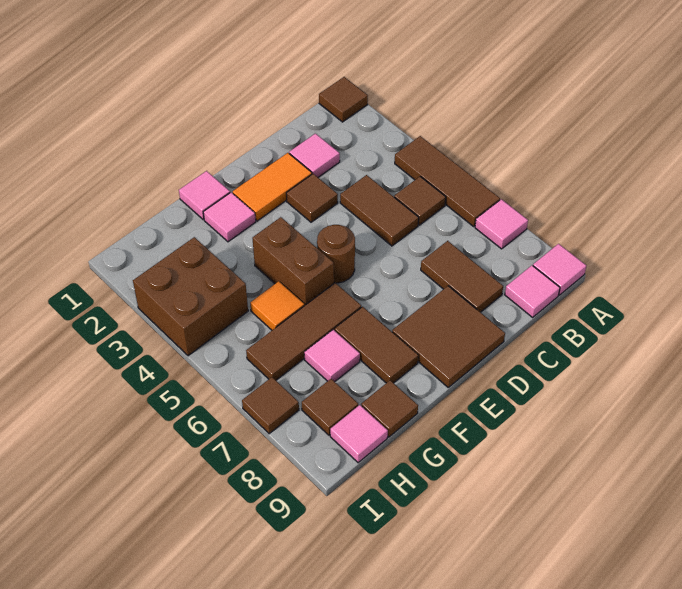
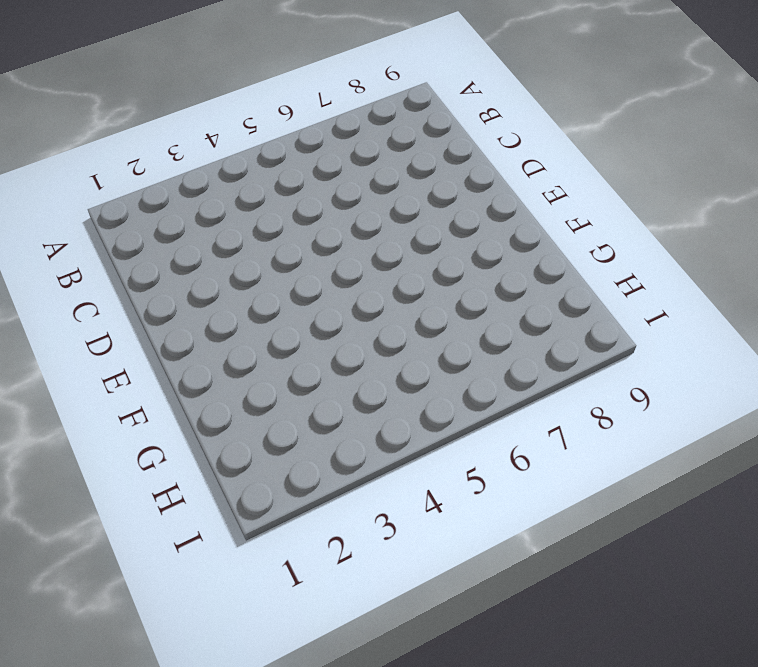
none -> brown 1x1 tile [319,77,368,122]
none -> brown 1x3 tile [395,136,500,226]
none -> pink 1x1 tile [475,199,528,249]

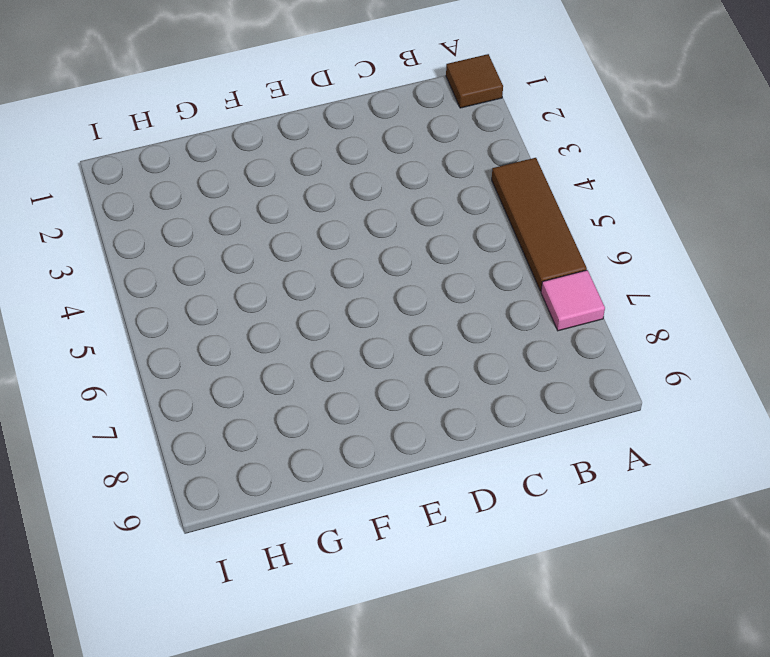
none -> pink 1x1 tile [533,244,587,295]
none -> brown 1x1 tile [394,177,446,225]
none -> pink 1x1 tile [505,265,560,317]

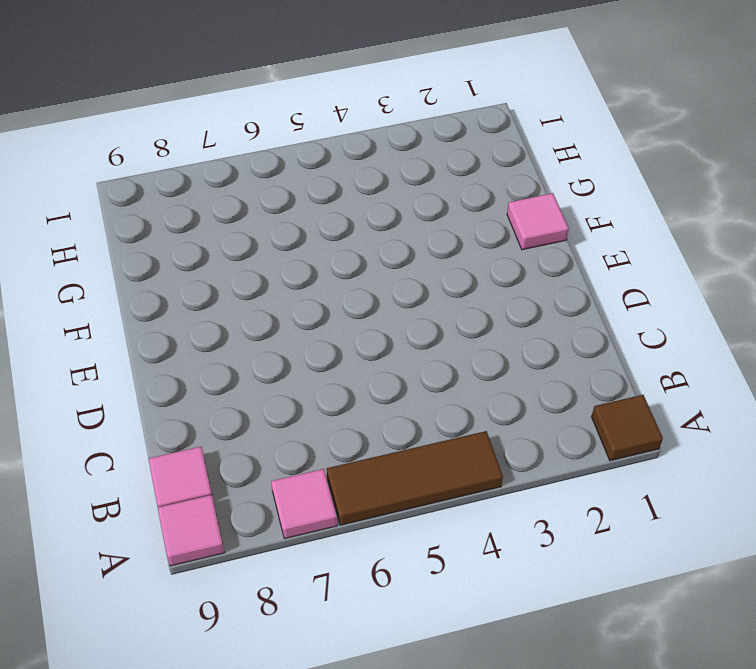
none -> brown 1x1 tile [394,177,446,225]
none -> pink 1x1 tile [289,134,340,177]
none -> brown 1x2 tile [340,175,419,246]

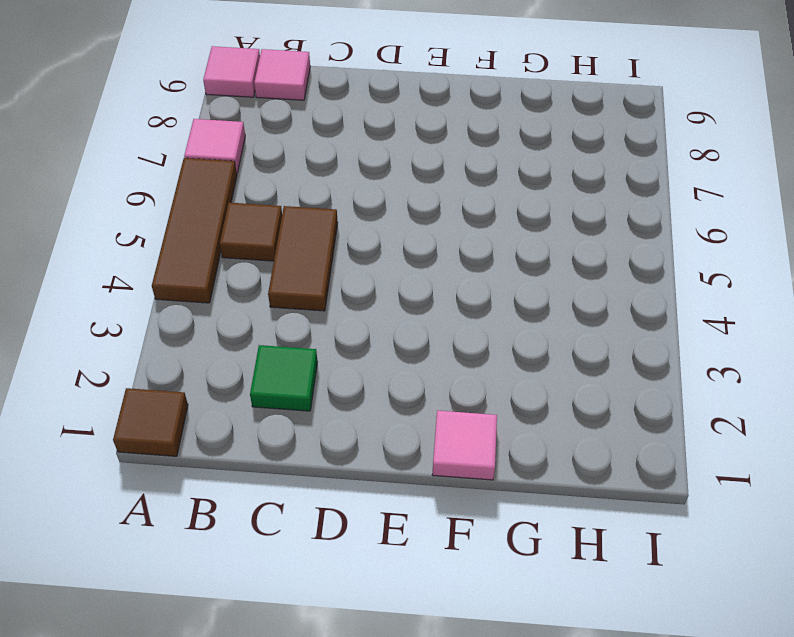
green 1x1 tile [250,345,318,411] -> pink 1x1 tile [289,134,340,177]
none -> brown 1x2 tile [421,241,503,312]
none -> orange 1x2 tile [233,153,312,221]
none -> brown 1x1 tile [286,174,338,222]

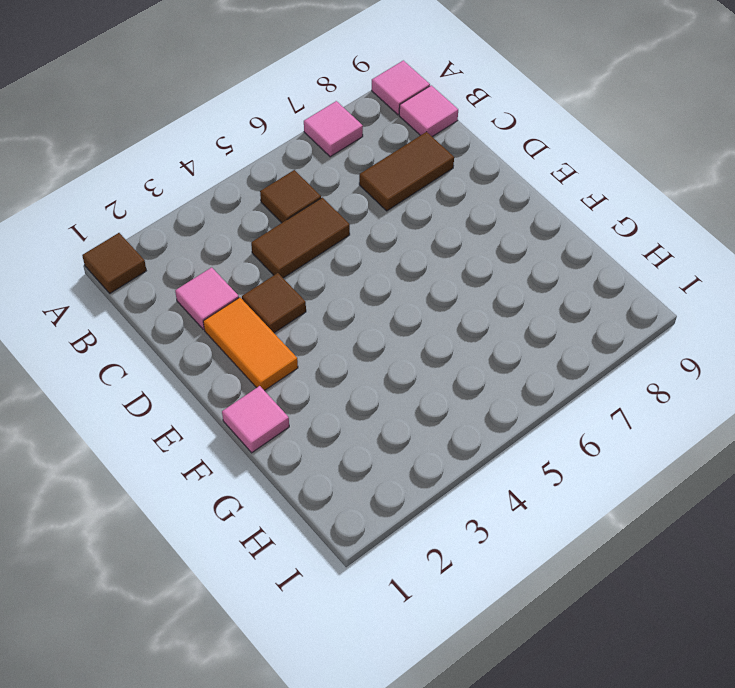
none -> brown 1x3 tile [395,136,500,226]
none -> brown 2x2 tile [392,286,505,387]
none -> brown 1x1 round brick [317,225,355,283]

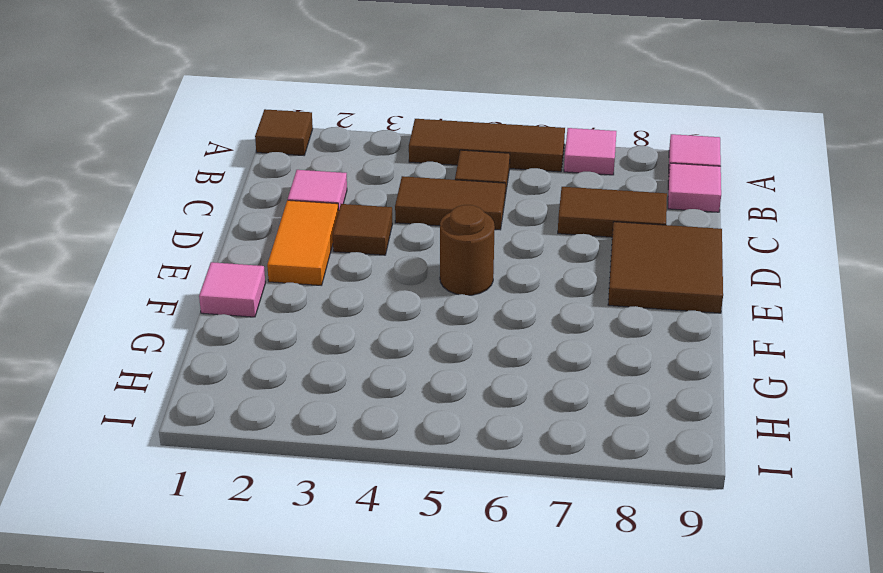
none -> pink 1x1 tile [203,193,256,242]
none -> brown 1x2 brick [252,217,334,306]
none -> brown 1x3 tile [246,283,361,380]

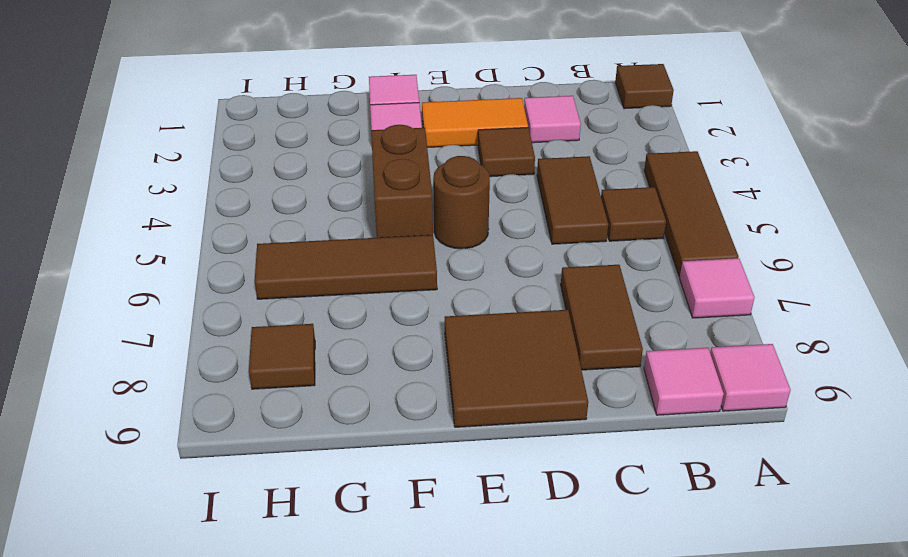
none -> brown 1x2 tile [335,307,418,383]
none -> orange 1x1 tile [250,281,304,330]
none -> pink 1x1 tile [304,330,360,382]

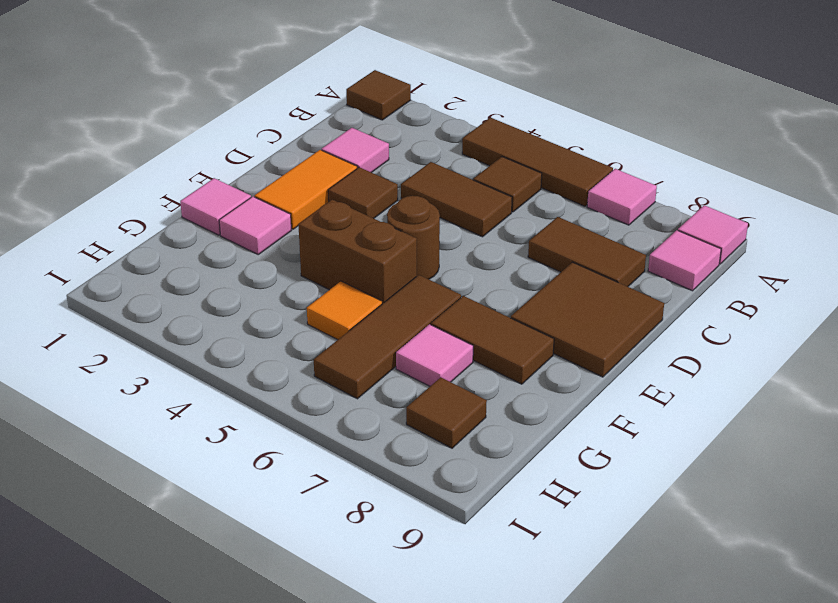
none -> brown 1x1 tile [361,380,418,437]
none -> brown 2x2 brick [133,237,248,356]
none -> pink 1x1 tile [330,405,388,463]

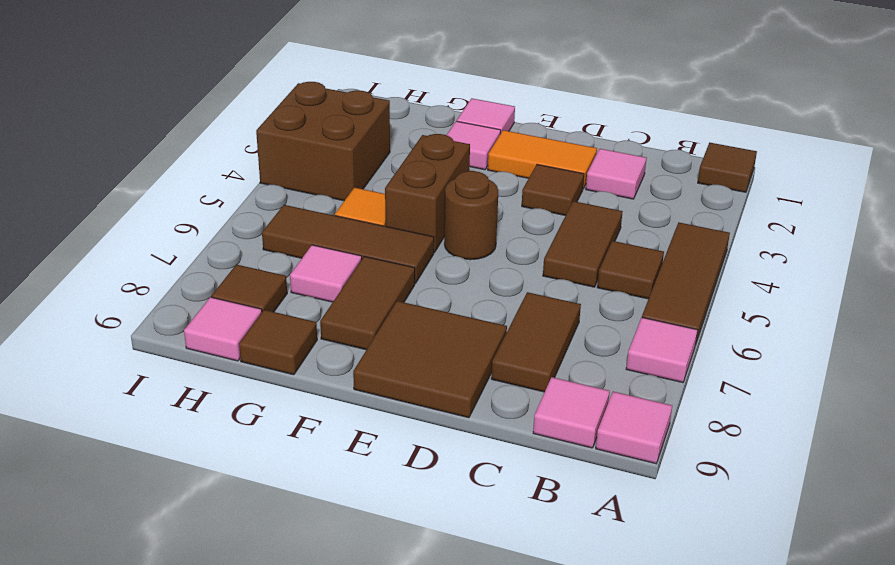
none -> brown 1x1 tile [242,377,299,434]

